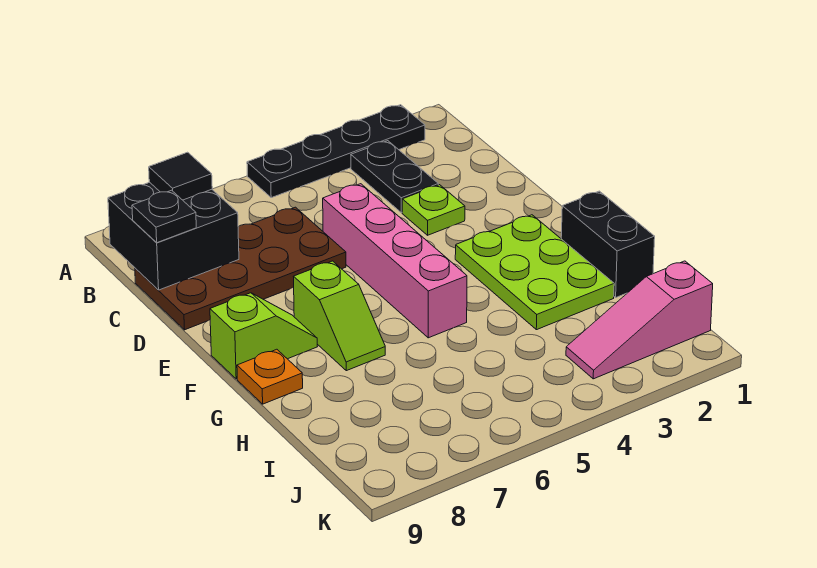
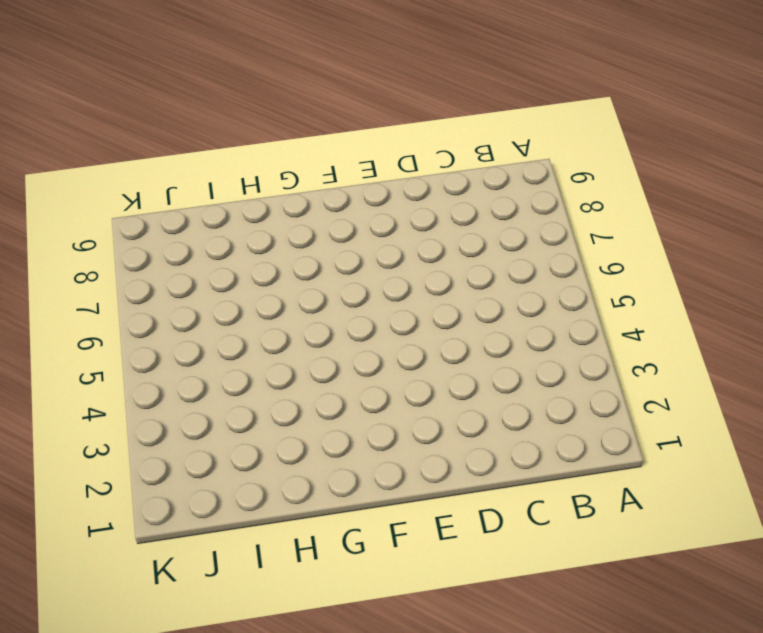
none -> black 1x4 plate [247,105,425,198]
none -> black 1x2 plate [351,141,438,213]
none -> brown 2x4 plate [135,207,346,330]

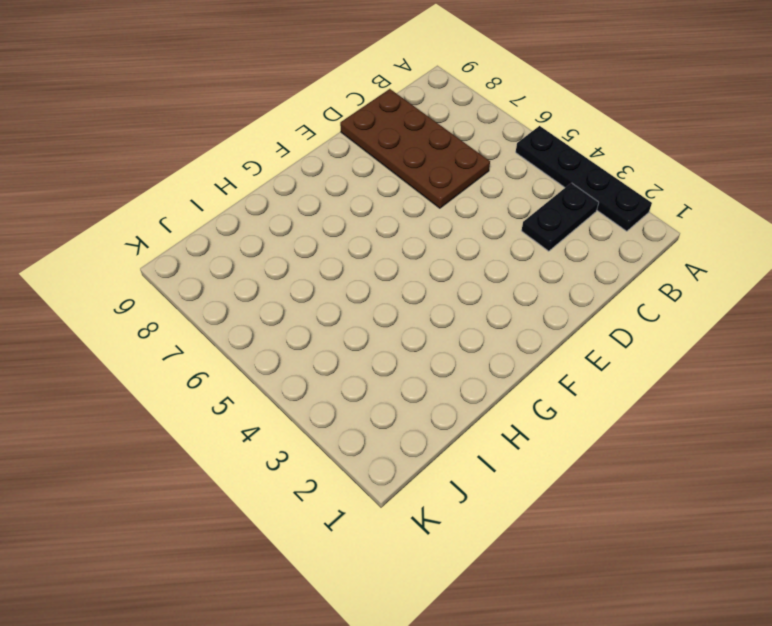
none -> lime 1x1 plate [402,185,465,235]
none -> pink 1x4 brick [323,184,467,338]
none -> lime 2x3 plate [455,215,614,330]

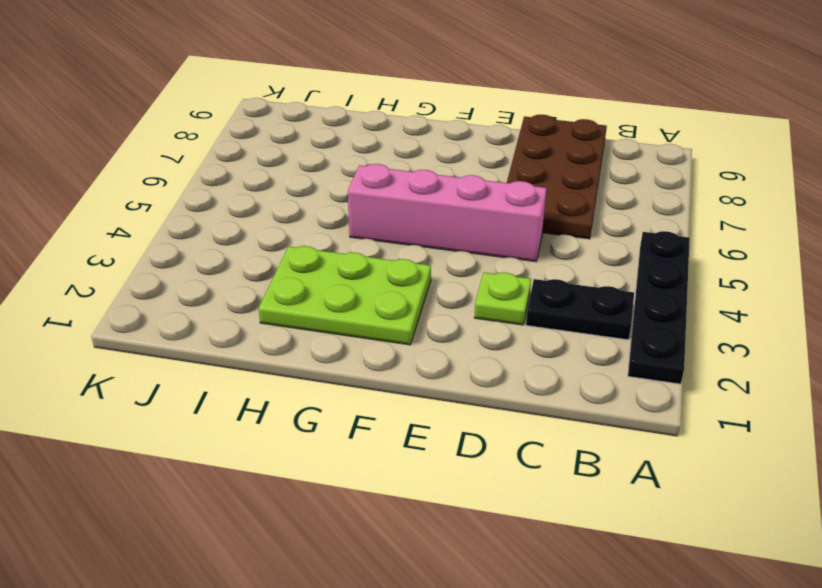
none -> lime 1x2 slope [294,261,385,371]
none -> lime 1x2 slope [210,293,317,379]
none -> black 1x2 brick [561,191,655,297]

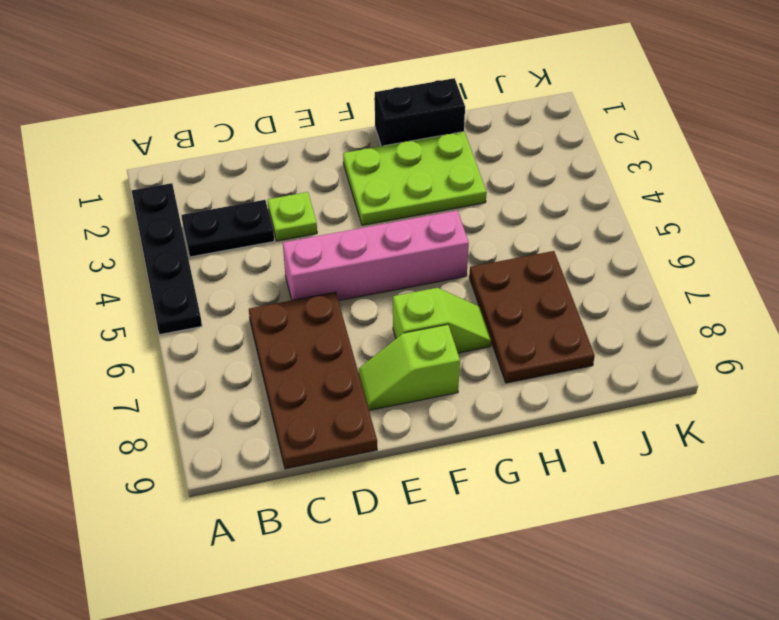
lime 1x2 slope [359,325,460,410] -> lime 1x2 slope turned to [210,293,317,379]
brown 2x3 plate [469,251,595,383] -> none
none -> orange 1x1 plate [237,349,303,404]
none -> pink 1x3 slope [566,261,713,379]
none -> black 2x2 brick [108,182,239,290]

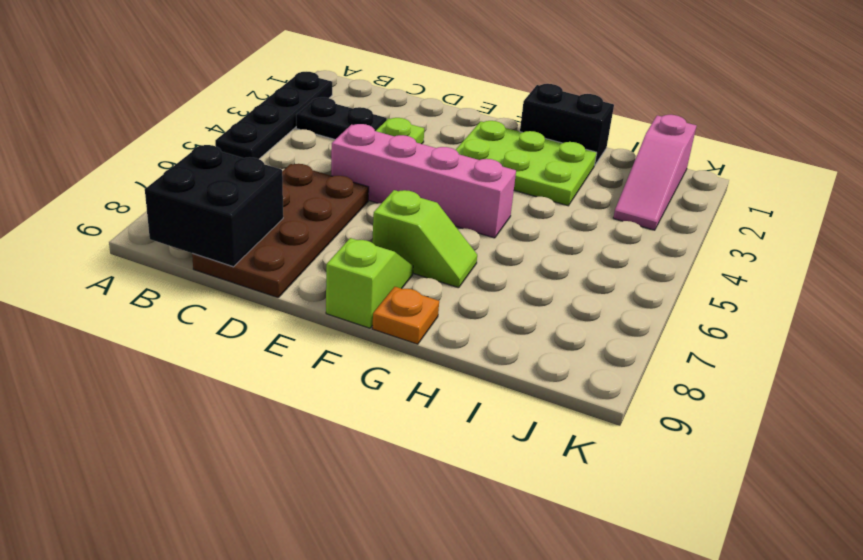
none -> black 1x1 tile [149,152,212,200]
none -> black 1x1 plate [132,190,196,243]

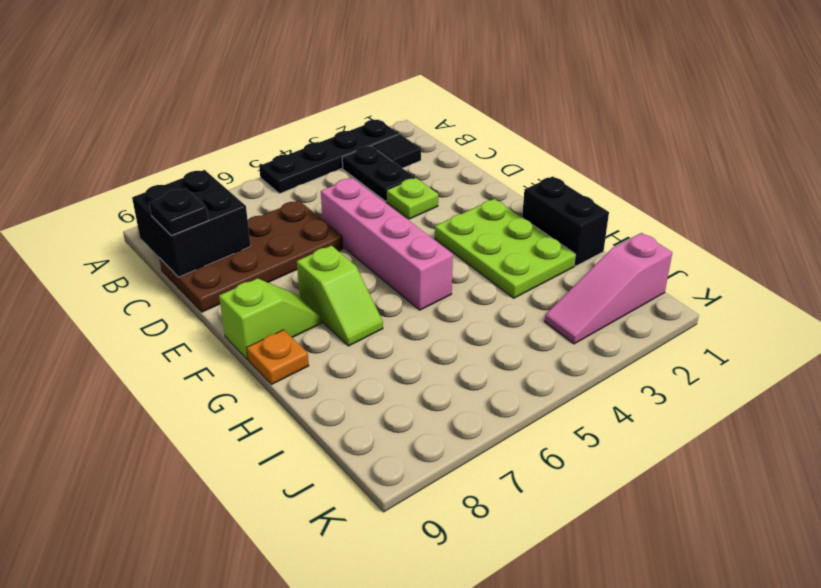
black 1x1 tile [372,134,421,168] -> black 1x1 tile moved to [149,152,212,200]

